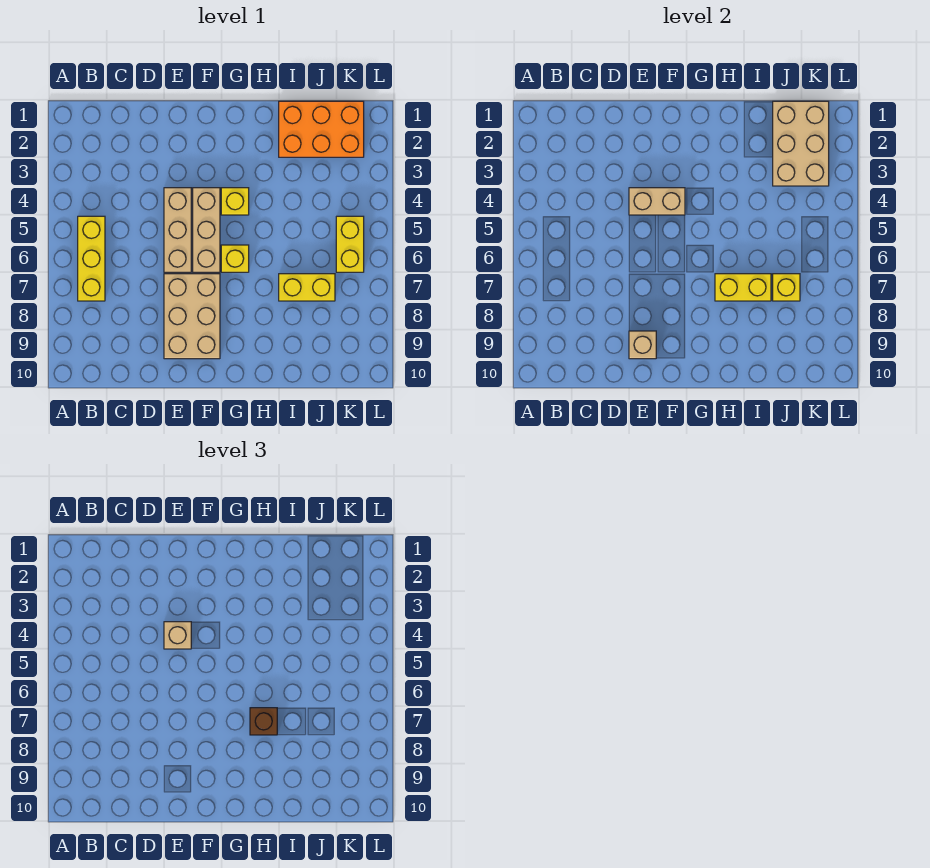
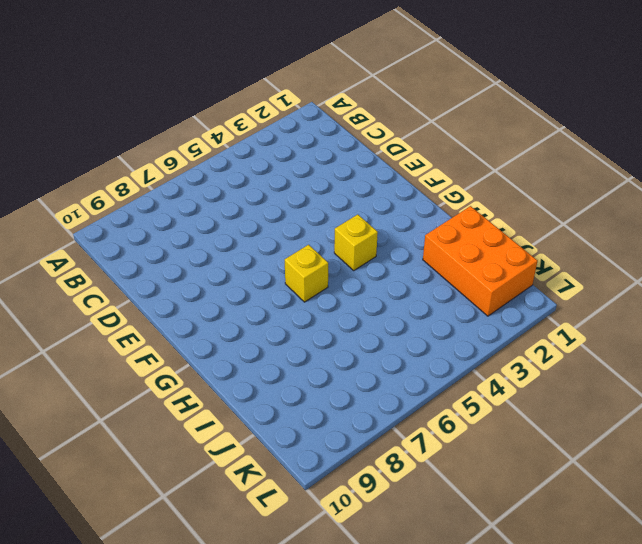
none -> yellow 1x3 brick [78,216,105,301]
none -> tan 1x3 brick [164,188,191,272]
none -> tan 2x3 brick [164,274,220,359]

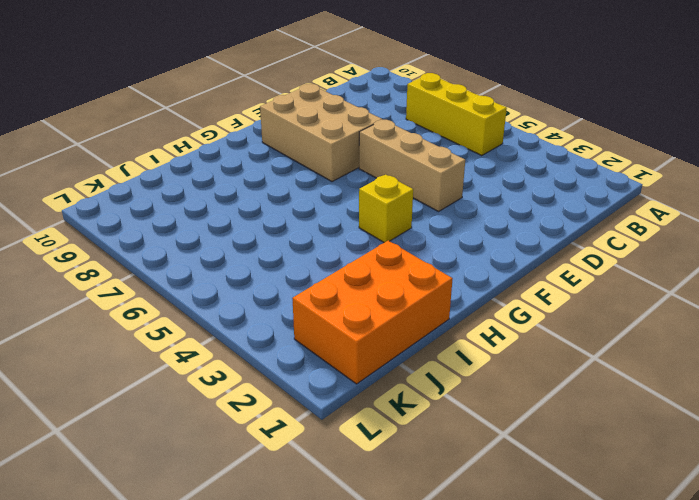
none -> tan 1x3 brick [193,188,220,272]
none -> yellow 1x1 brick [221,245,249,272]
none -> yellow 1x2 brick [279,274,335,301]

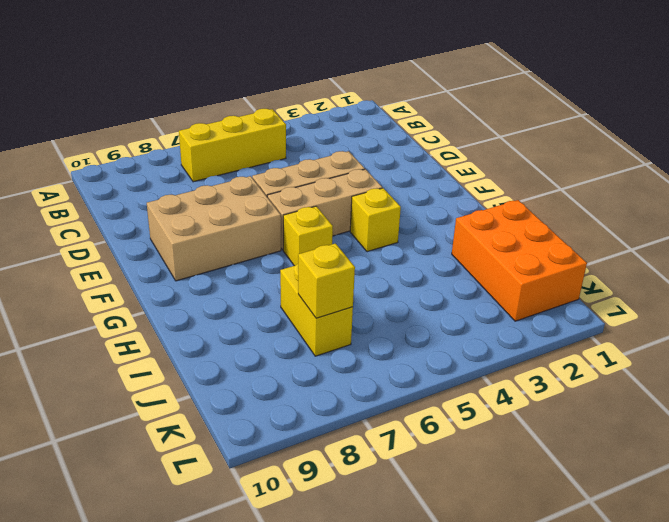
none -> yellow 1x2 brick [336,216,364,272]
none -> tan 1x2 brick [629,188,685,215]
none -> tan 1x1 brick [629,331,656,359]

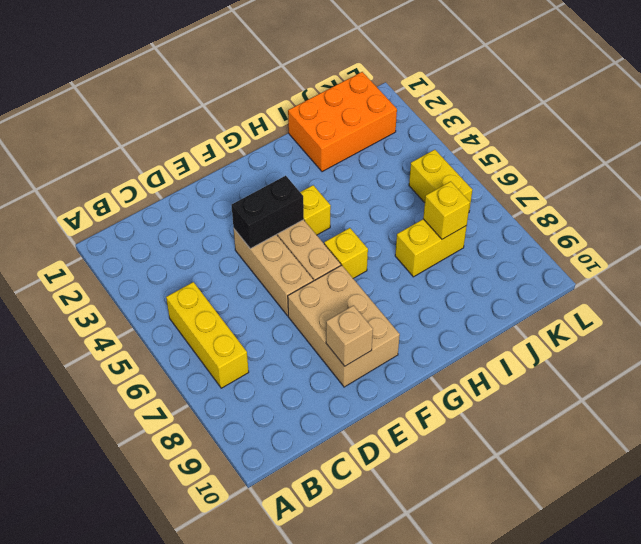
black 1x2 brick [232,176,304,249] -> tan 1x2 brick [629,188,685,215]
none -> yellow 1x2 brick [715,274,771,301]
none -> tan 2x3 brick [773,101,829,186]
none -> tan 1x1 brick [164,622,191,649]

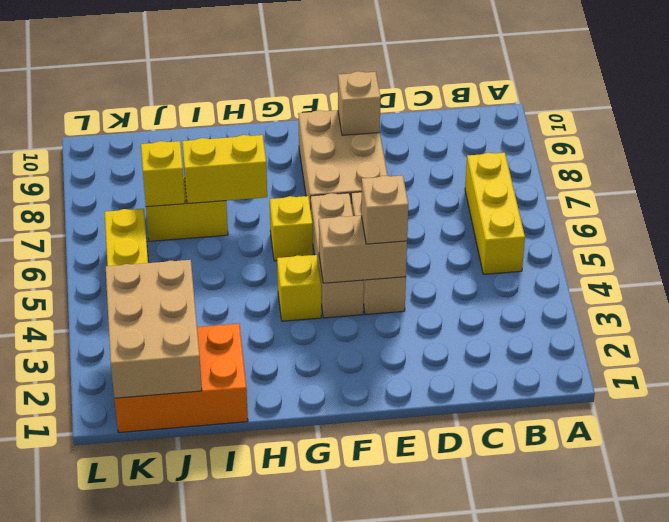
none -> brown 1x1 brick [250,708,277,735]

